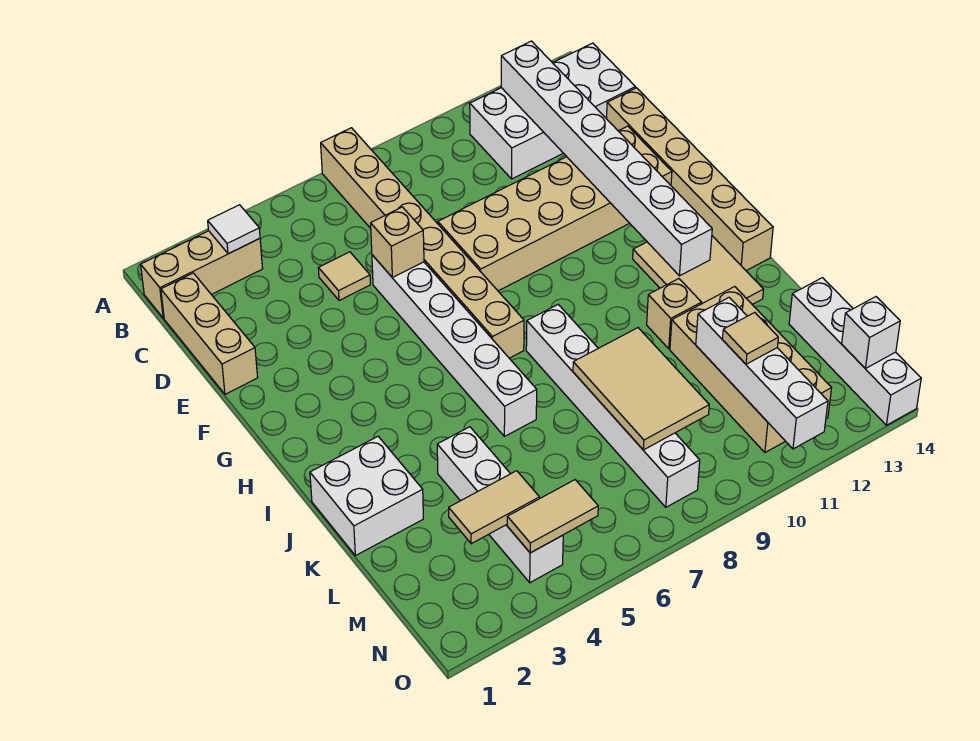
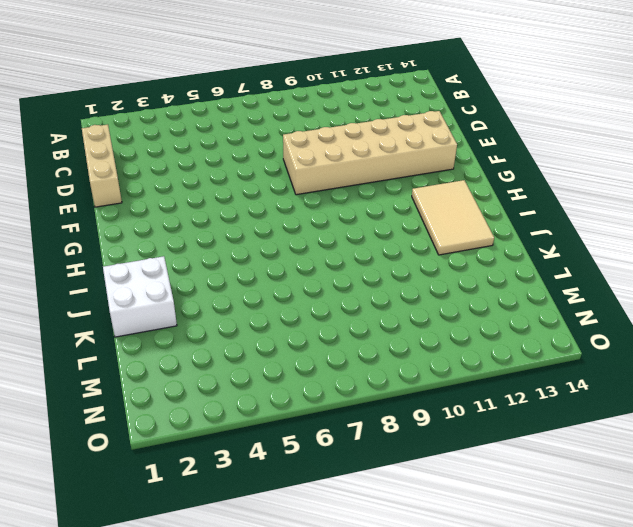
none -> tan 1x8 brick [321,128,524,358]
none -> tan 1x3 brick [141,231,263,318]
none -> white 2x4 brick [470,43,635,179]

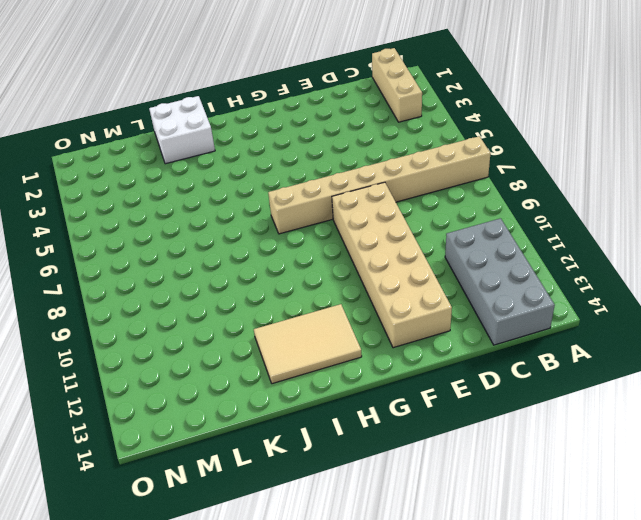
grey 2x4 brick [445,218,555,345] -> white 2x4 brick [470,43,635,179]
none -> tan 1x3 brick [161,273,258,394]
none -> tan 1x1 tile [318,252,370,301]
none -> tan 1x6 brick [607,88,773,271]

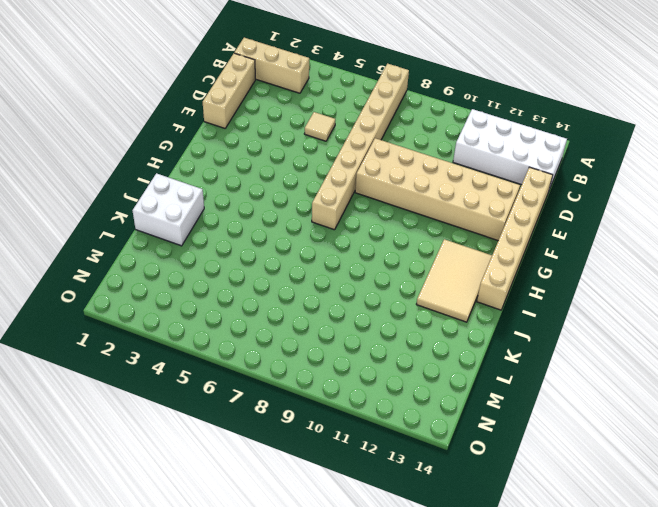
none -> white 1x6 brick [372,255,537,436]
none -> white 1x6 brick [526,305,700,507]
none -> tan 1x1 brick [647,279,701,349]

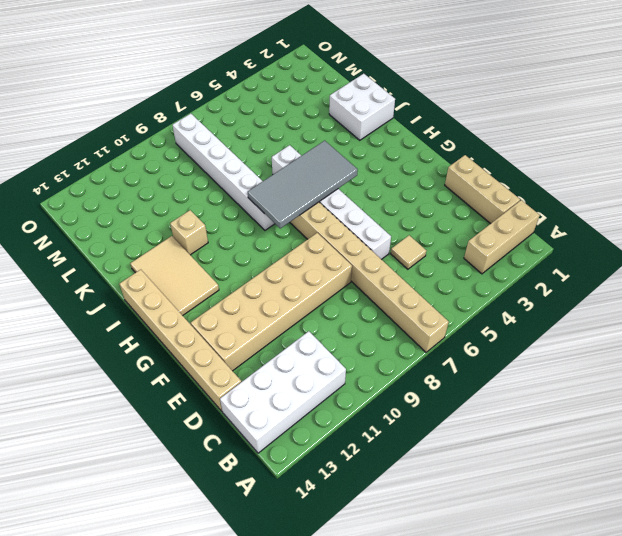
grey 2x4 tile [248,141,358,228] -> none
none -> white 1x4 brick [437,427,563,583]
none -> tan 2x4 brick [670,287,832,452]
none -> white 1x4 brick [789,278,921,425]

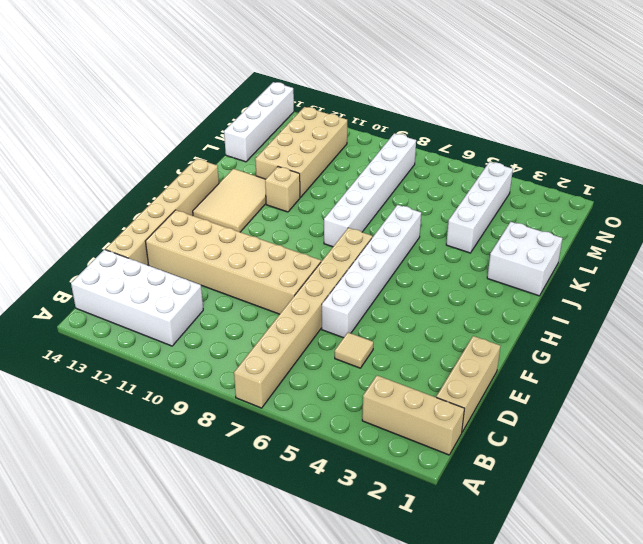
none -> white 1x1 tile [208,205,260,254]
none -> white 1x8 brick [501,41,712,276]
none -> tan 1x1 brick [371,207,424,278]

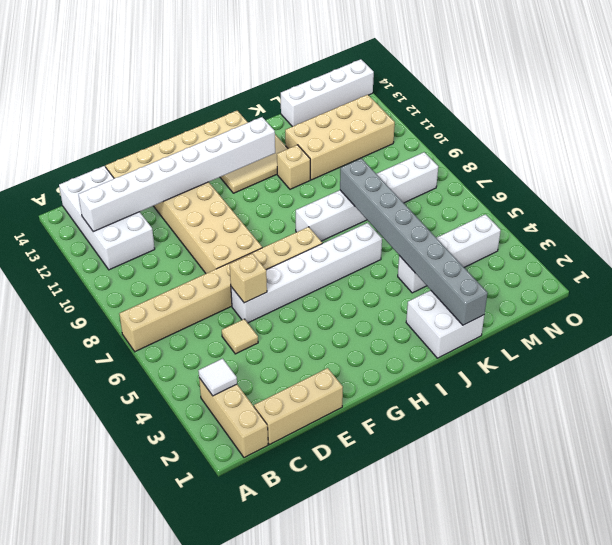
grey 1x8 brick [340,158,487,325] -> tan 2x3 tile [573,328,709,450]
none -> white 1x4 brick [696,298,828,449]
none -> tan 1x2 tile [449,471,539,544]
none -> tan 1x2 tile [507,480,598,553]

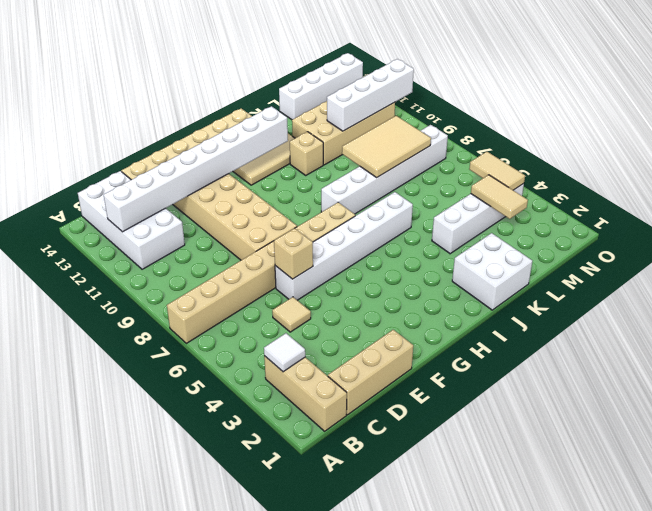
none -> white 1x1 brick [842,297,900,368]
none -> tan 1x1 tile [722,312,778,364]

